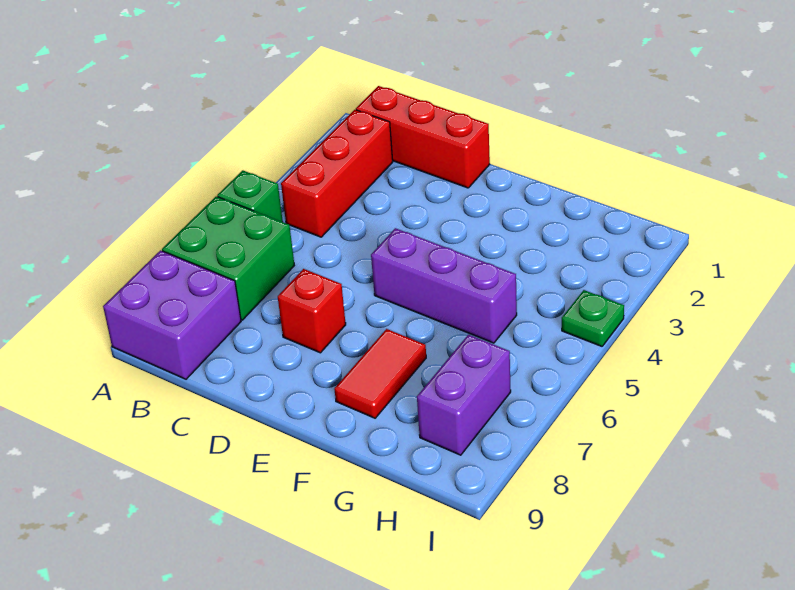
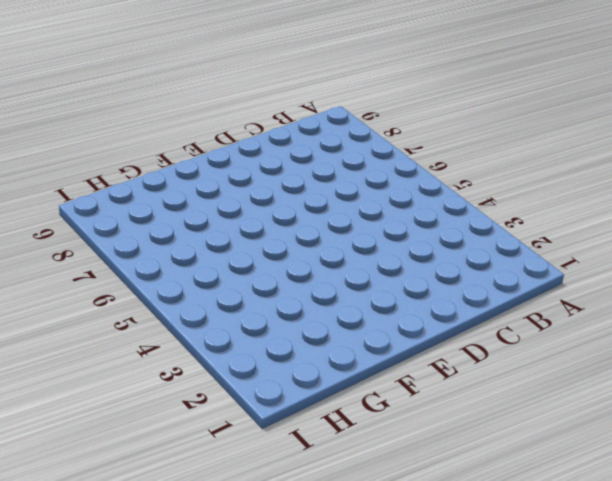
none -> green 1x1 brick [217,170,283,222]
none -> green 2x2 brick [162,196,294,320]

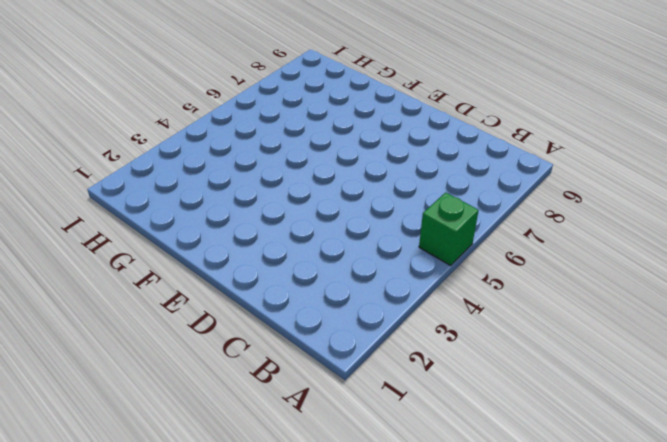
none -> green 2x2 brick [162,196,294,320]
none -> purple 2x2 brick [103,250,241,379]

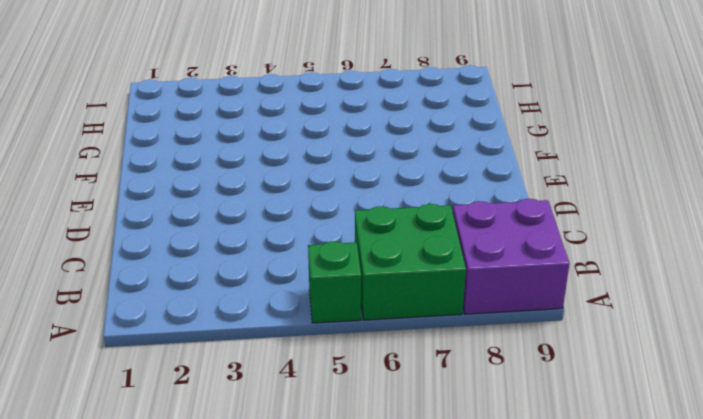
none -> red 1x3 brick [356,86,490,188]
none -> red 1x3 brick [281,110,393,237]

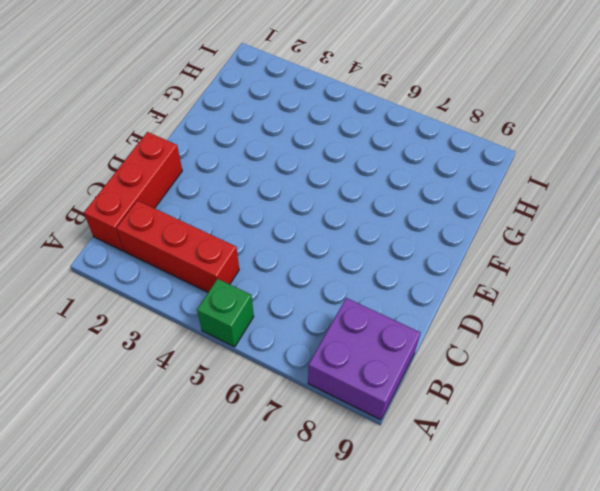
none -> green 2x2 brick [162,196,294,320]
none -> red 1x1 brick [278,269,346,353]

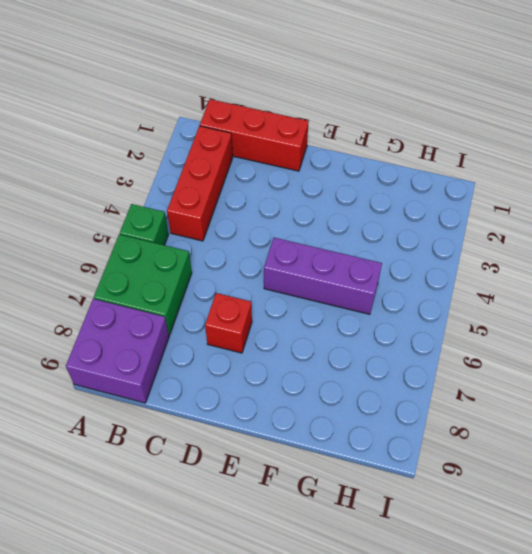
none -> red 1x2 tile [334,329,426,418]
none -> purple 1x2 brick [417,335,511,455]

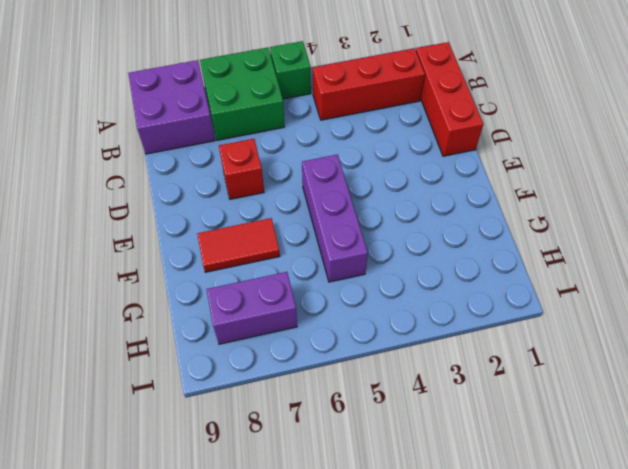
none -> green 1x1 plate [562,290,624,346]

